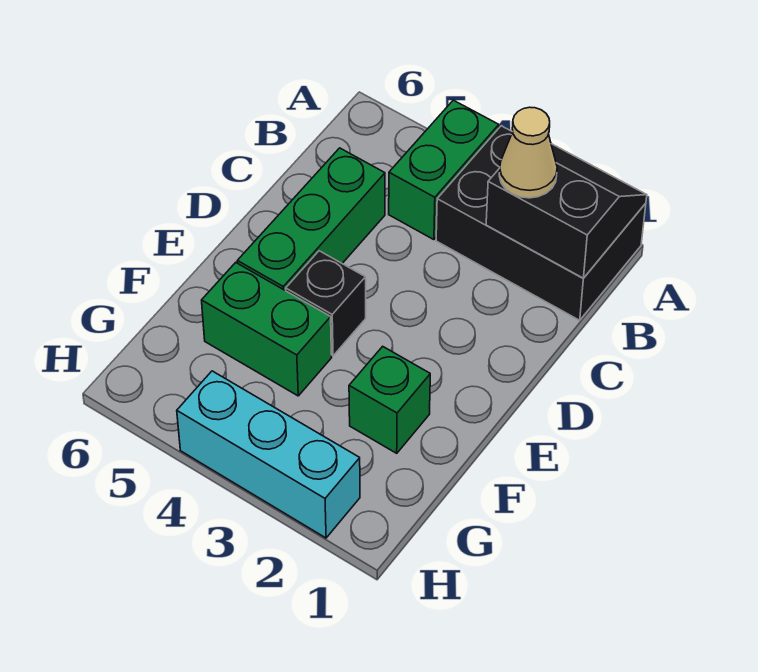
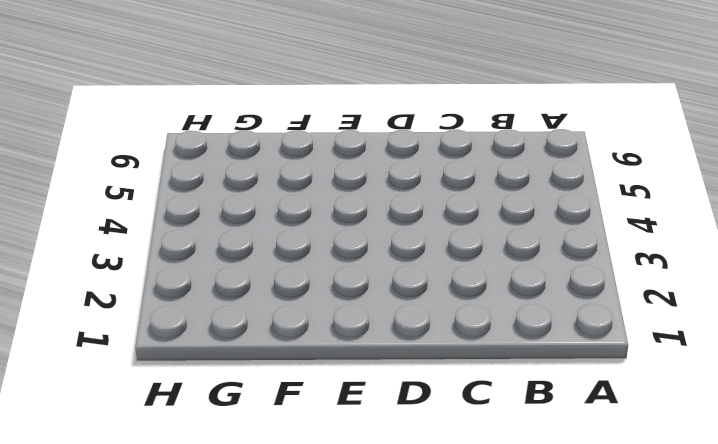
none -> black 2x3 brick [436,126,646,320]
none -> green 1x2 brick [389,100,499,240]

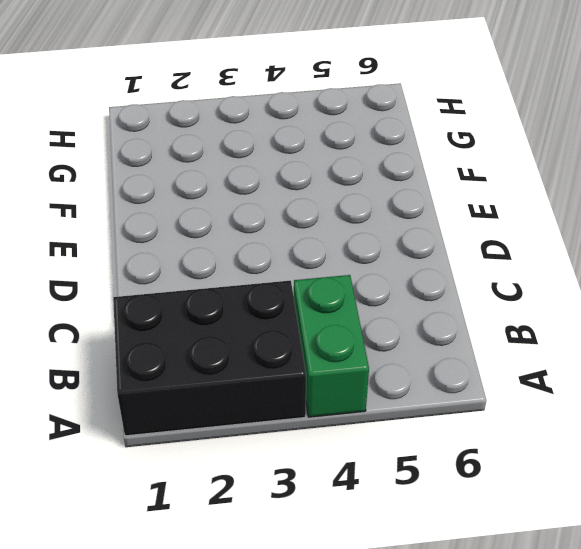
none -> green 1x3 brick [237,148,385,291]
none -> black 1x1 brick [286,251,366,356]

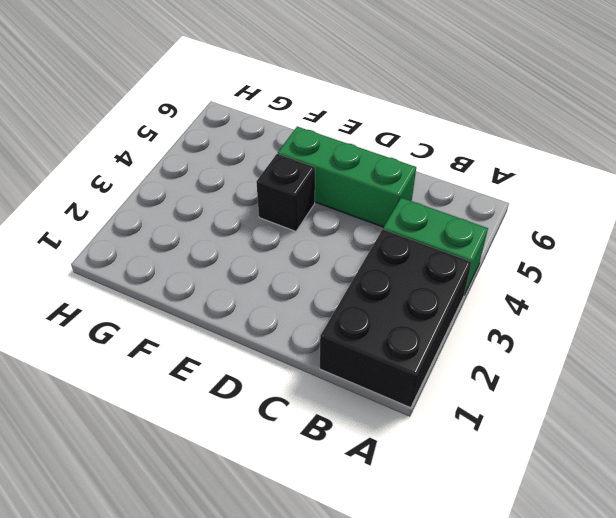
none -> green 1x1 brick [349,346,430,453]
none -> green 1x2 brick [202,263,332,396]

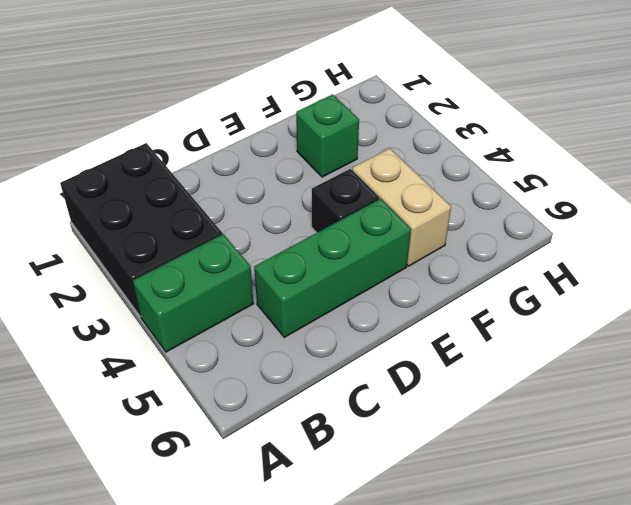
tan 1x2 brick [352,148,451,266] -> green 1x2 brick [202,263,332,396]
none -> cyan 1x3 brick [177,371,360,538]
none -> black 2x2 slope [486,144,647,278]

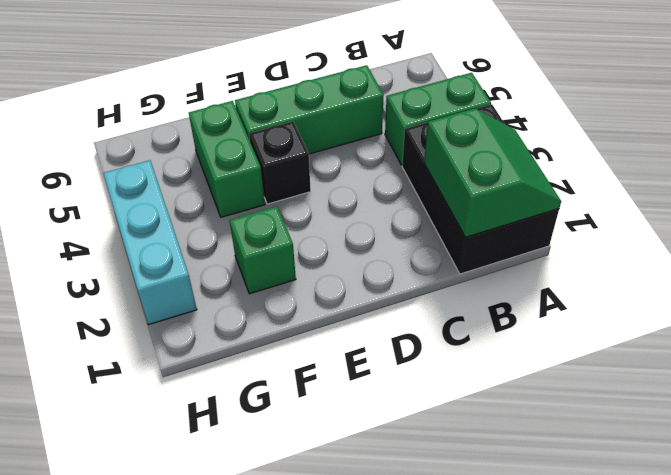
green 2x2 slope [424,108,561,237] -> black 2x2 slope [486,144,647,278]
none -> tan 1x1 cone [499,107,557,198]

